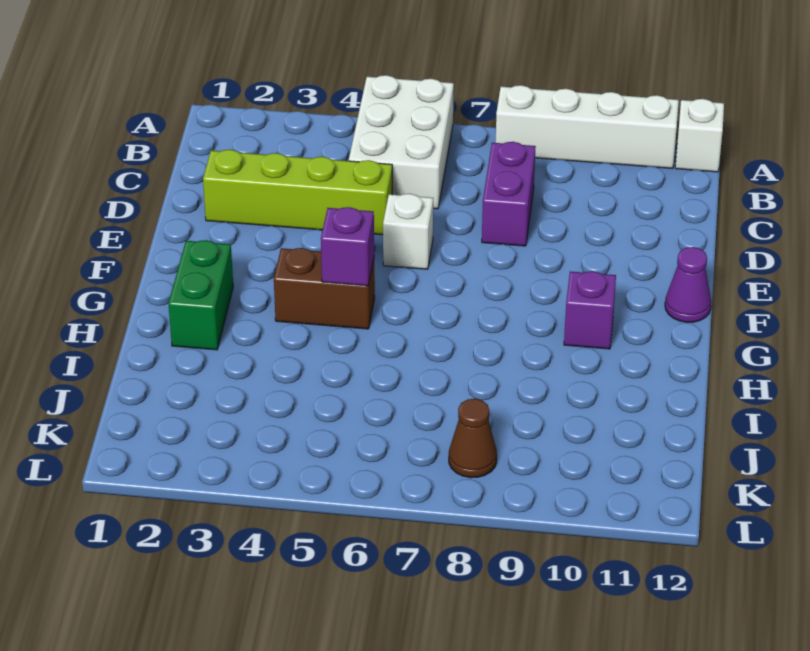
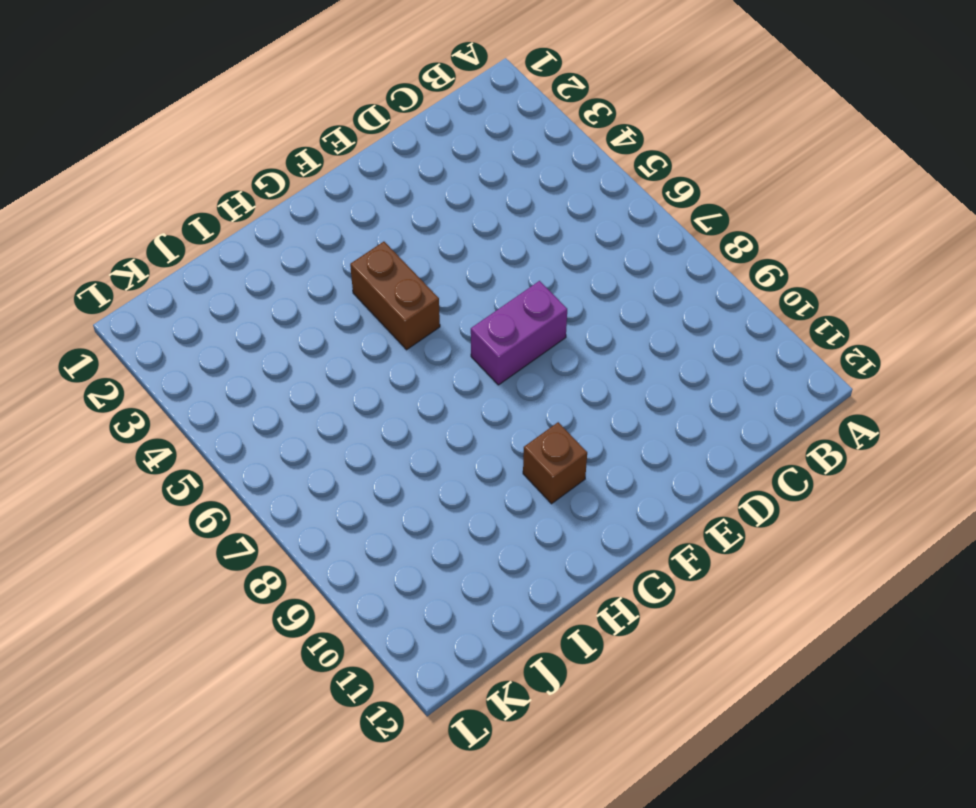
purple 1x2 brick [471,281,567,385] -> purple 1x2 brick moved to [482,142,536,246]
brown 1x1 brick [523,422,587,504] -> purple 1x1 brick [564,271,616,349]
none -> white 2x3 brick [349,75,454,209]
none -> white 1x4 brick [496,85,679,169]
none -> white 1x1 brick [675,99,724,172]

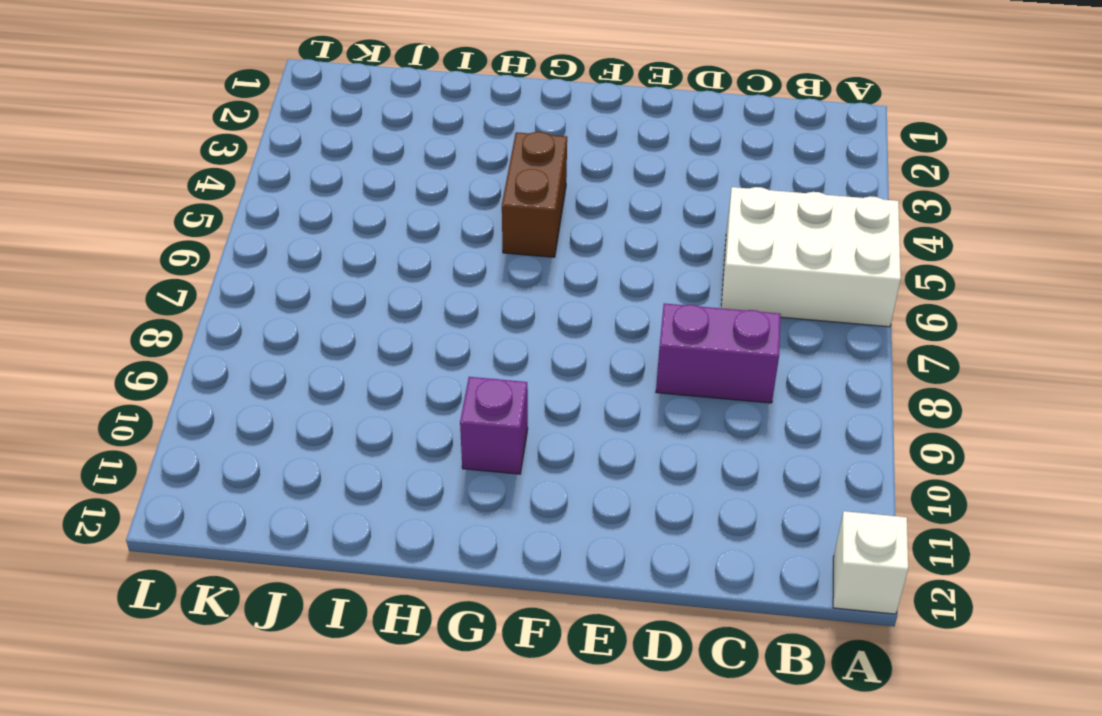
none -> white 1x4 brick [496,85,679,169]
none -> lime 1x4 brick [203,150,392,235]
none -> white 1x1 brick [383,194,433,269]

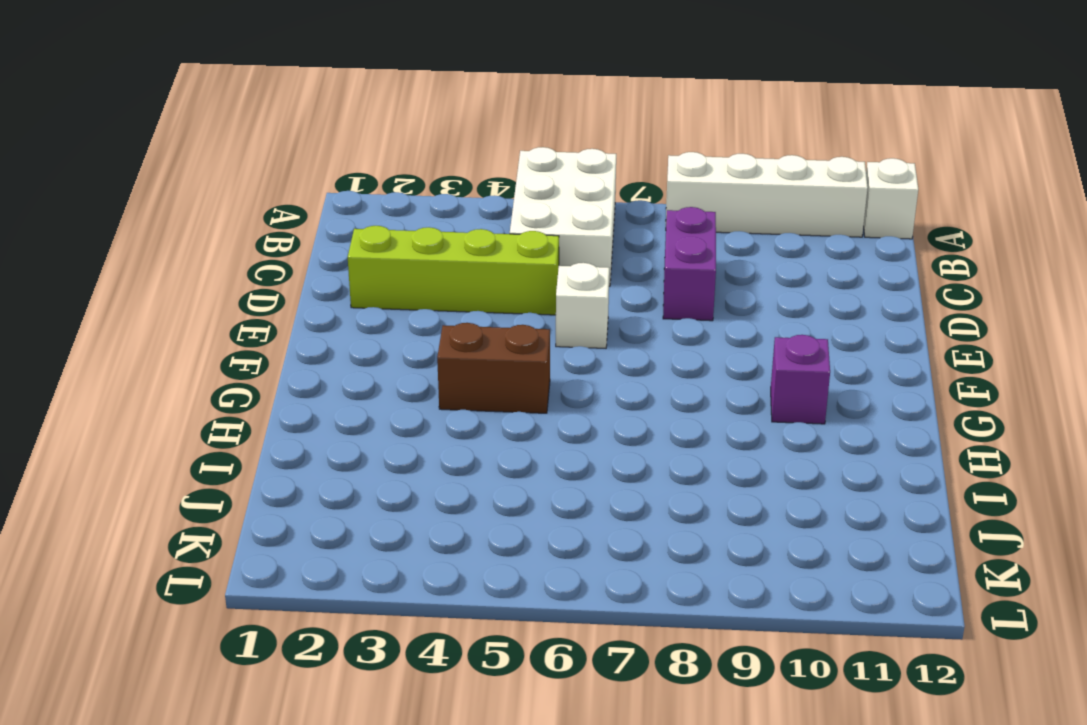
none -> purple 1x1 cone [665,247,711,322]
none -> green 1x2 brick [168,240,233,350]
none -> brown 1x1 cone [449,399,497,478]

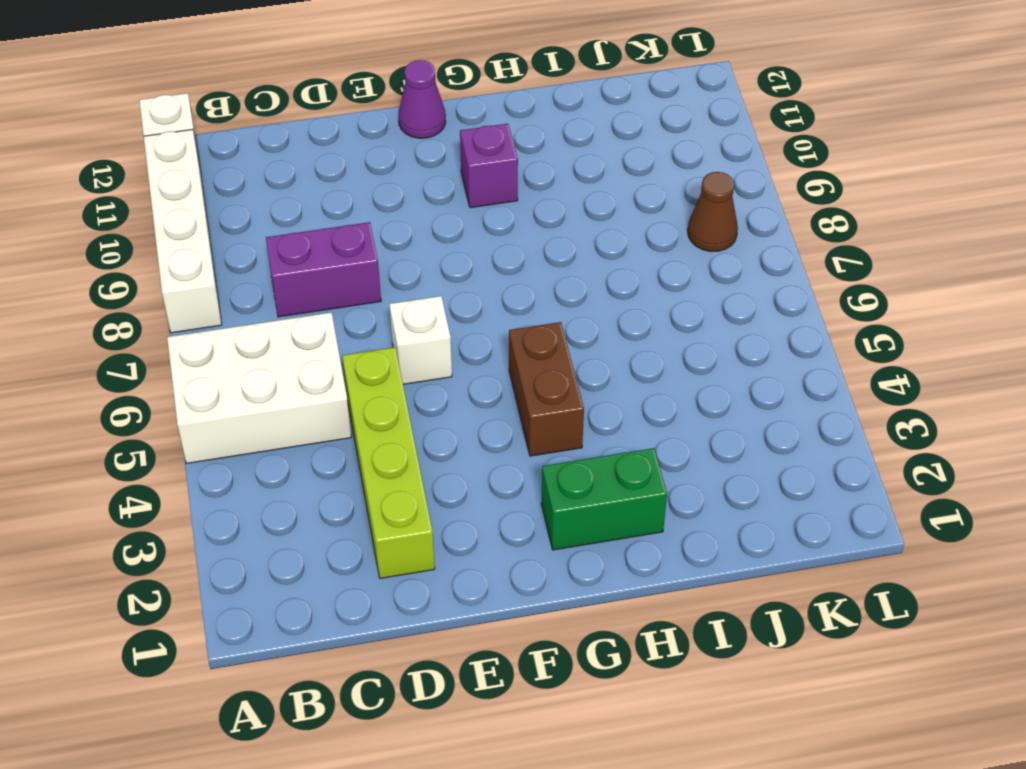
none -> purple 1x1 brick [321,207,374,286]

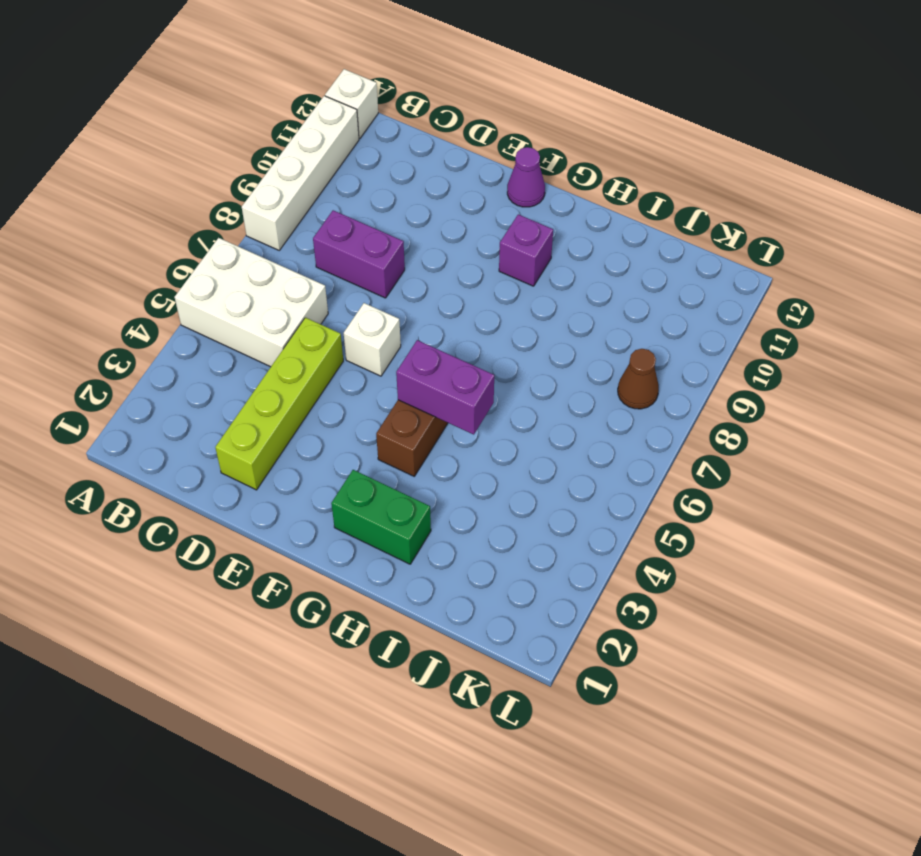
purple 1x2 brick [396,340,494,435] -> purple 1x1 brick [321,207,374,286]

